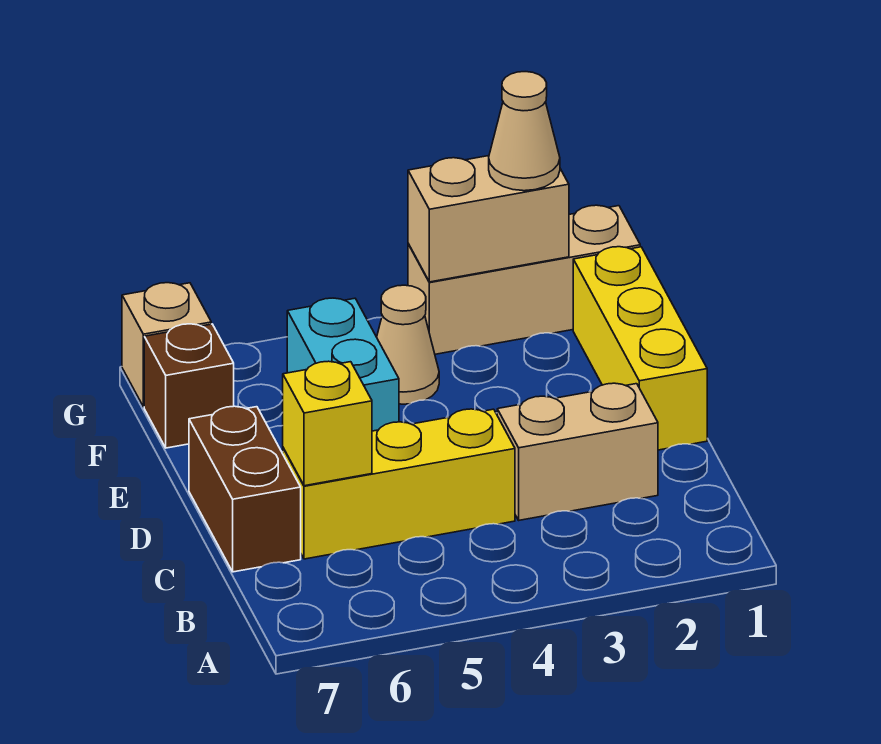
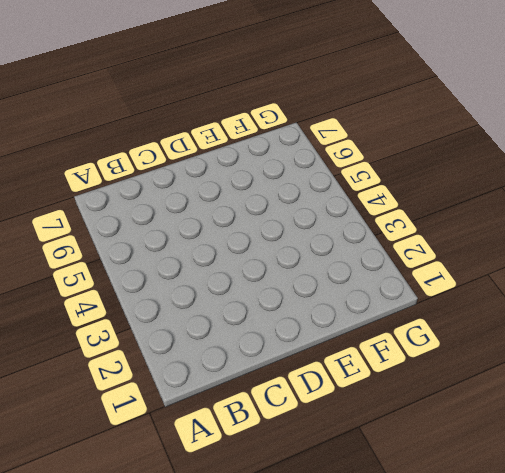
none -> tan 1x2 brick [497,383,658,520]
none -> yellow 1x3 brick [283,409,515,559]
none -> brown 1x2 brick [189,406,301,572]

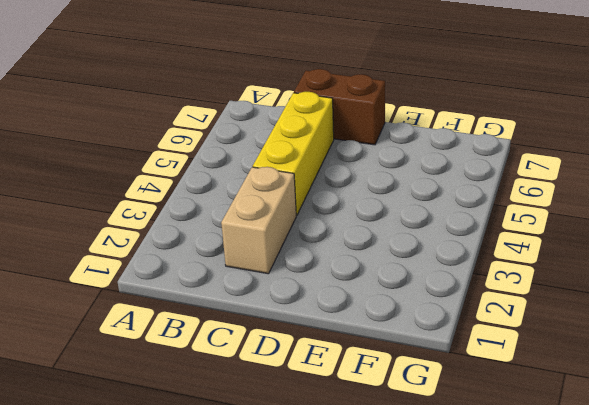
none -> yellow 1x3 brick [573,247,707,450]
none -> cyan 1x2 brick [287,298,399,431]
none -> tan 1x1 cone [377,285,439,404]

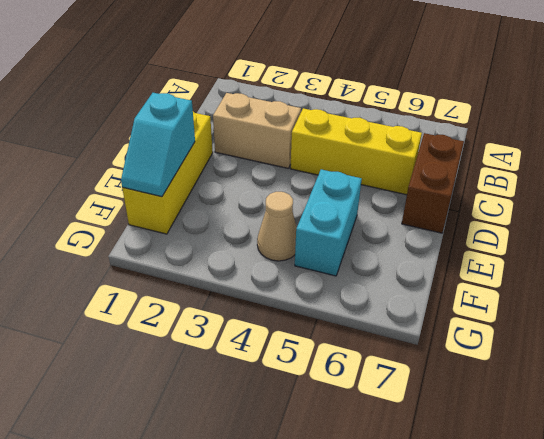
cyan 1x2 slope [121,93,195,197] -> none
none -> brown 1x1 brick [144,324,234,448]
none -> tan 1x3 brick [408,205,640,354]
none -> tan 1x1 brick [122,283,211,407]

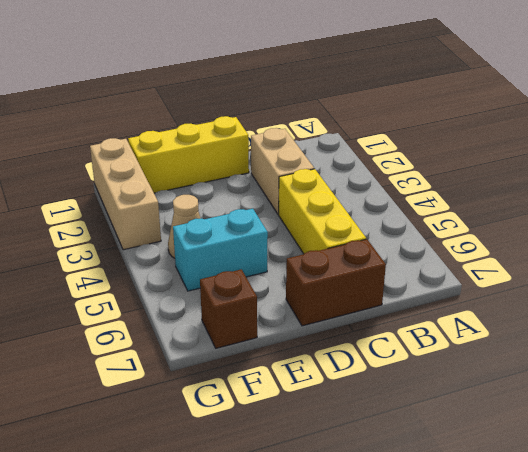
none -> tan 1x1 brick [122,283,211,407]
none -> yellow 1x1 brick [283,361,372,486]
none -> tan 1x2 brick [408,156,569,282]

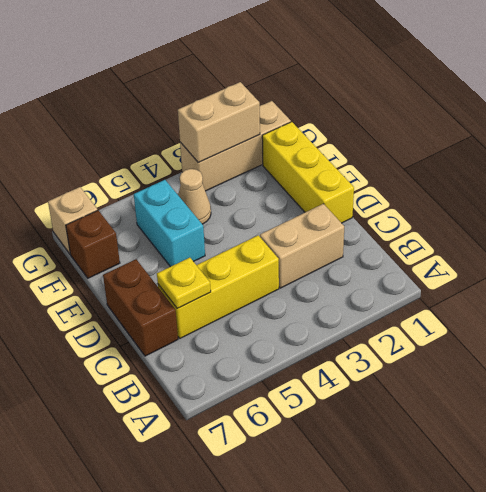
yellow 1x1 plate [157,258,211,308] -> yellow 1x1 brick [283,361,372,486]
none -> tan 1x1 cone [489,72,560,191]

